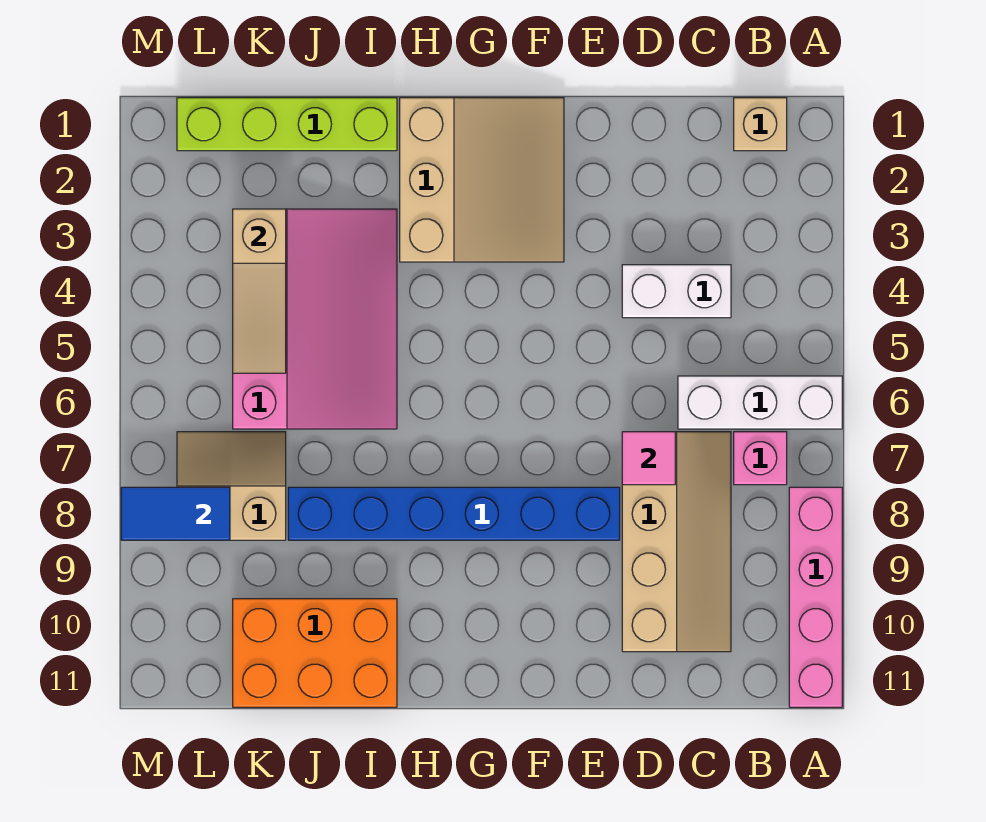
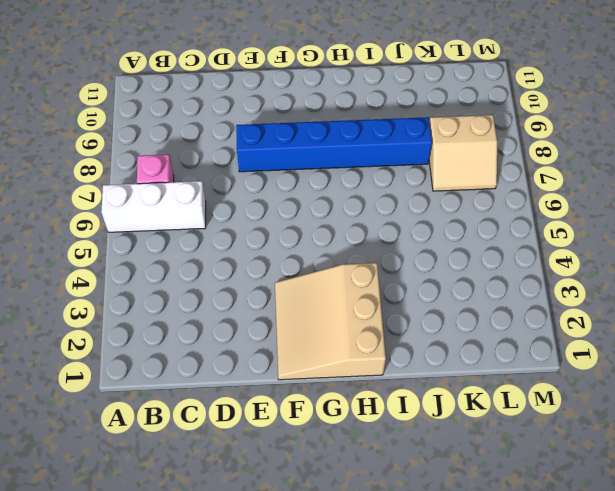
none -> pink 1x4 brick [789,487,842,707]
none -> tan 1x1 brick [734,98,787,151]
none -> white 1x2 brick [622,265,731,318]

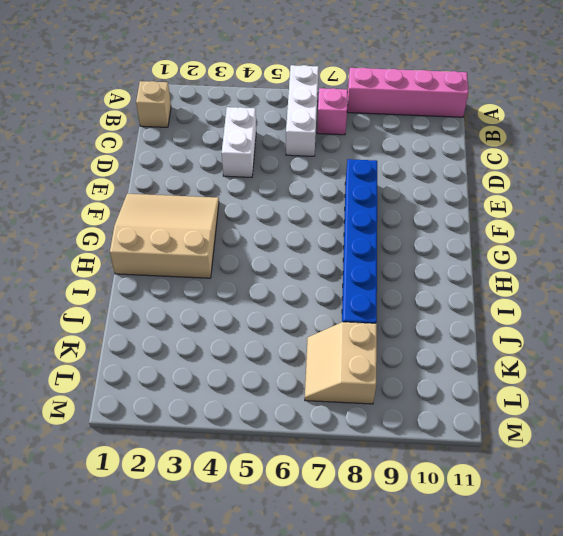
none -> tan 2x4 slope [622,432,731,652]
none -> lime 1x4 brick [177,98,397,151]
none -> pink 3x4 slope [233,209,397,429]

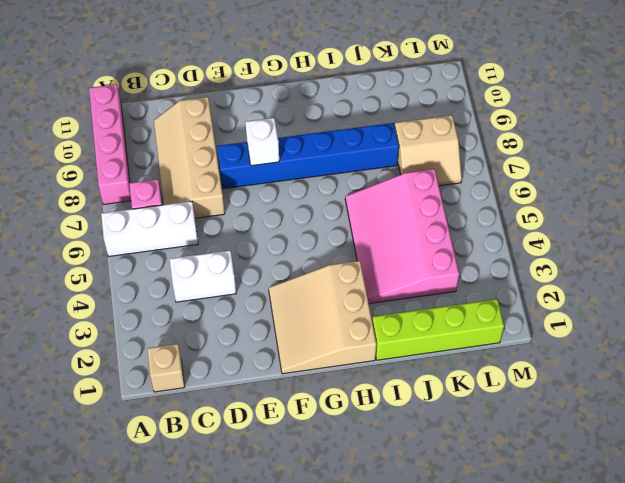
white 1x1 brick [245,118,279,166] -> none
none -> orange 2x3 brick [233,599,397,707]
none -> pink 1x1 tile [622,432,675,485]
none -> tan 1x3 slope [233,209,286,373]

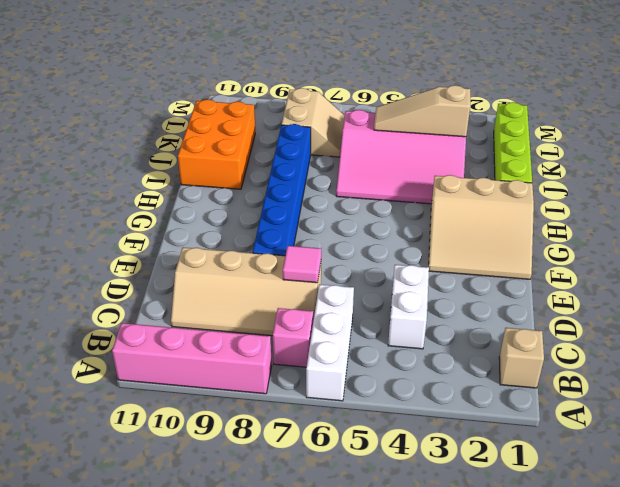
none -> blue 1x2 tile [121,487,230,540]

